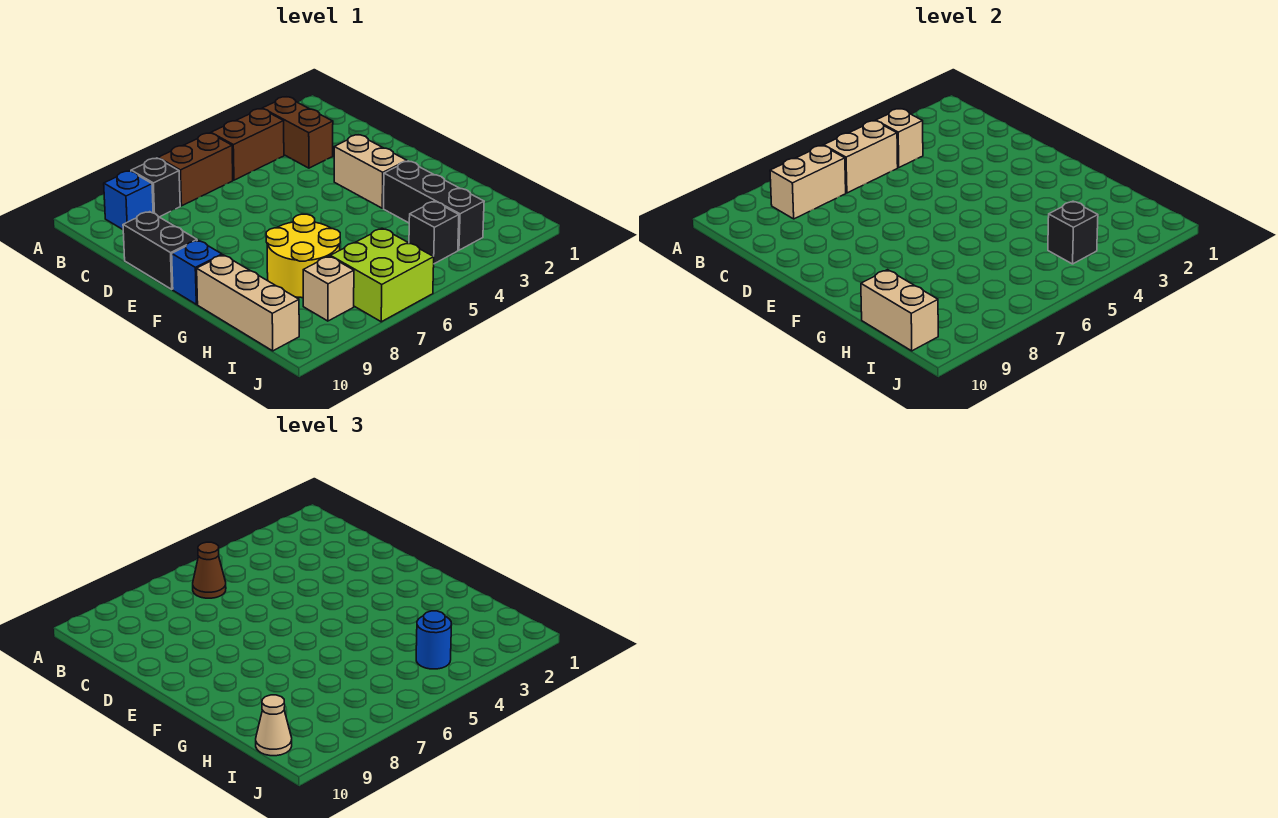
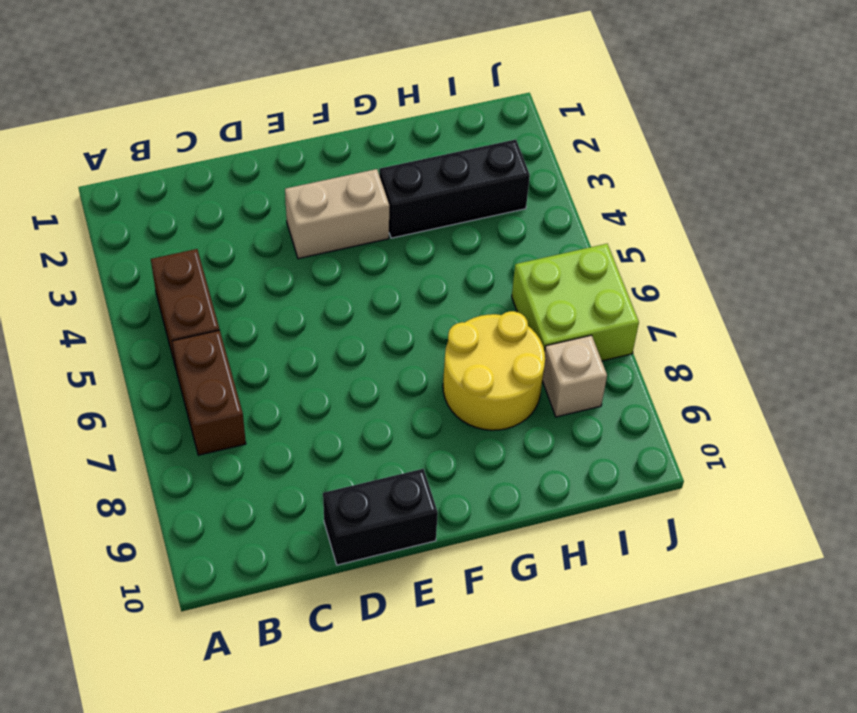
none -> brown 1x2 brick [262,97,333,168]
none -> black 1x1 brick [131,158,180,217]
none -> blue 1x1 brick [104,171,153,229]

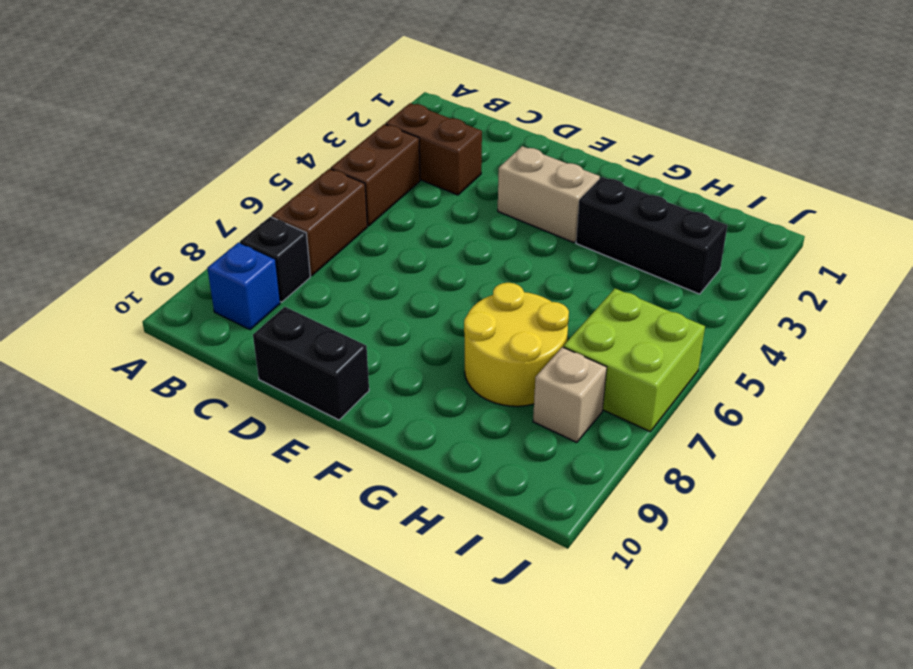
none -> blue 1x1 brick [172,240,222,304]
none -> tan 1x3 brick [197,255,299,351]
none -> black 1x1 brick [409,201,459,264]

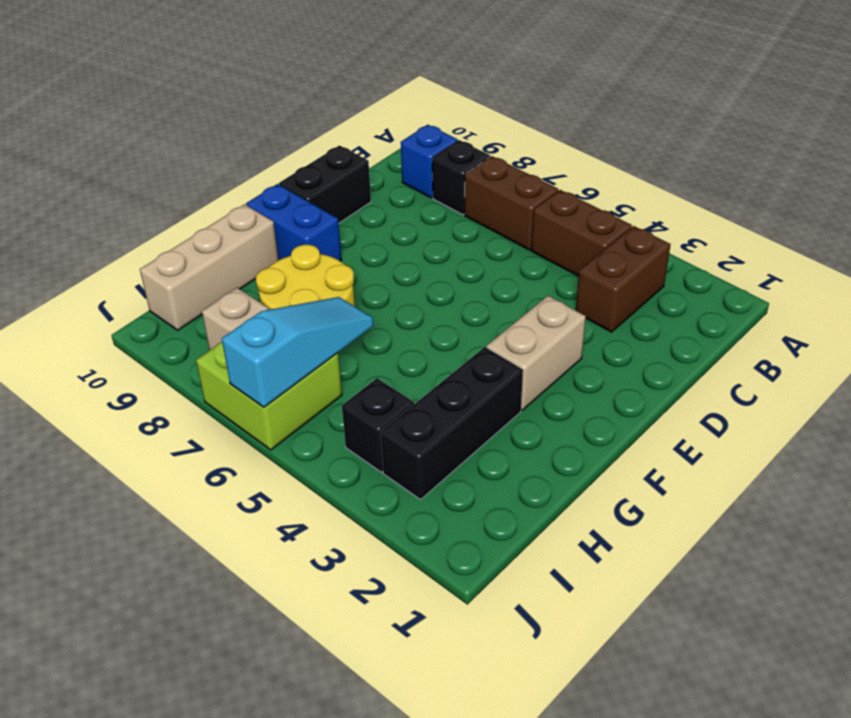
blue 1x2 brick [246,184,342,261] -> blue 1x1 brick [172,240,222,304]
cyan 1x3 slope [222,297,374,407] -> none
none -> tan 1x1 brick [876,109,923,167]
none -> tan 1x2 brick [824,121,898,193]
none -> tan 1x2 brick [770,145,846,219]

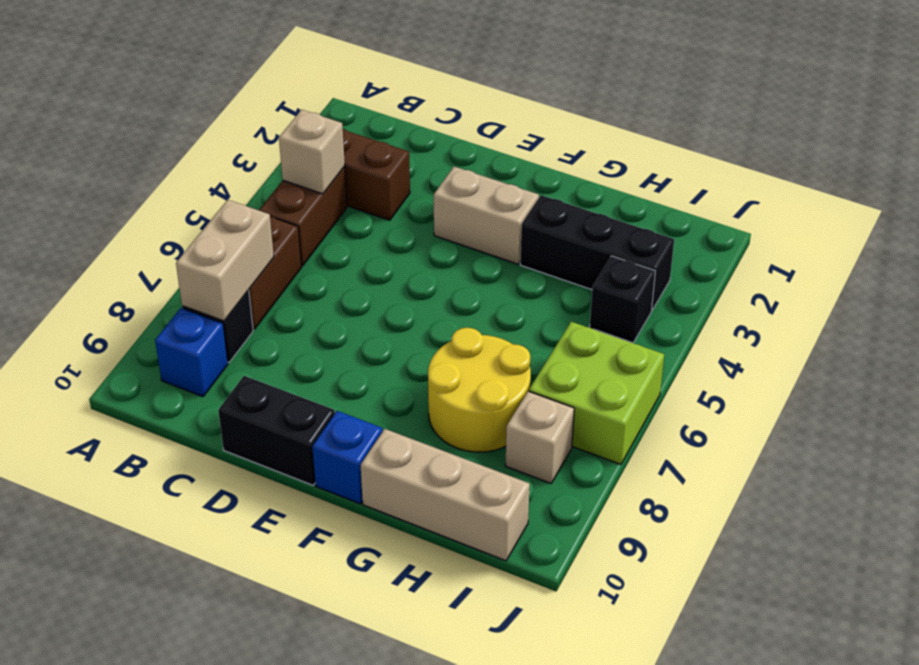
none -> tan 1x2 brick [824,121,898,193]
none -> tan 1x2 brick [861,270,938,351]
none -> black 1x1 brick [1048,201,1098,264]

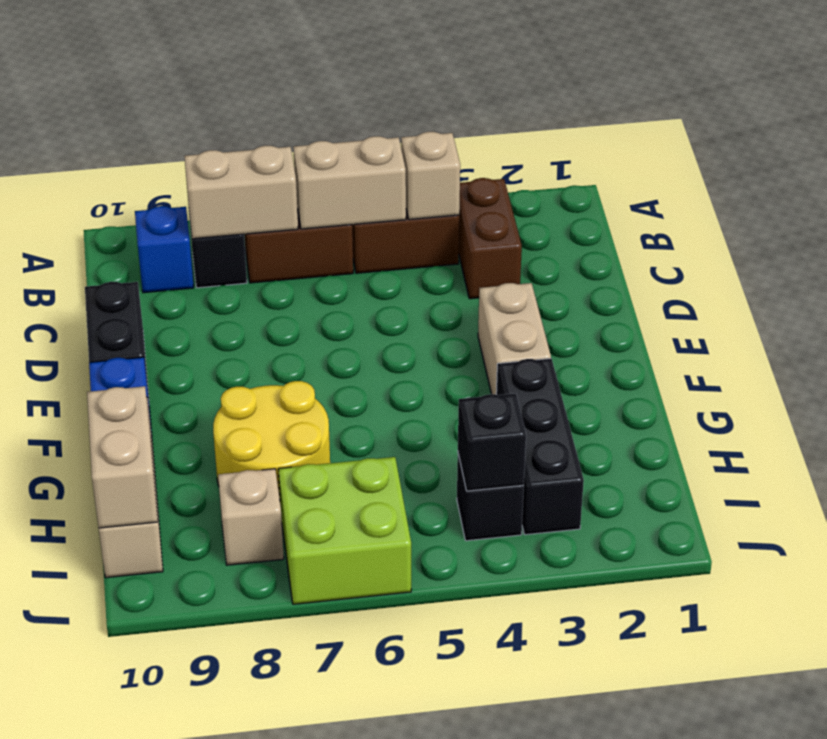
none -> brown 1x1 cone [193,542,226,598]
none -> blue 1x1 round brick [416,611,451,669]
none -> tan 1x1 cone [256,695,292,756]

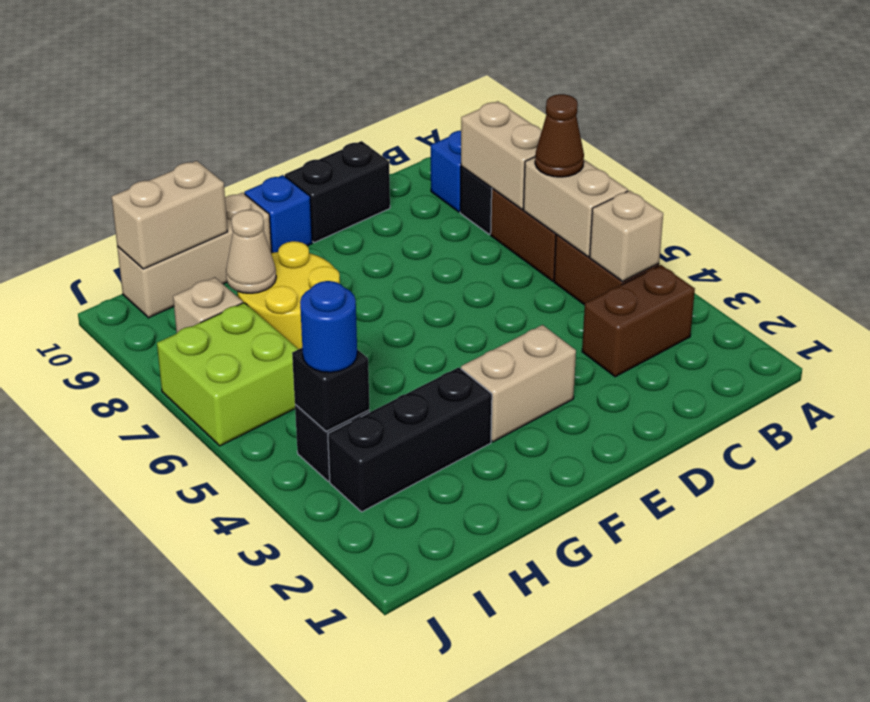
tan 1x1 cone [226,210,276,293] -> tan 1x1 cone moved to [256,695,292,756]

